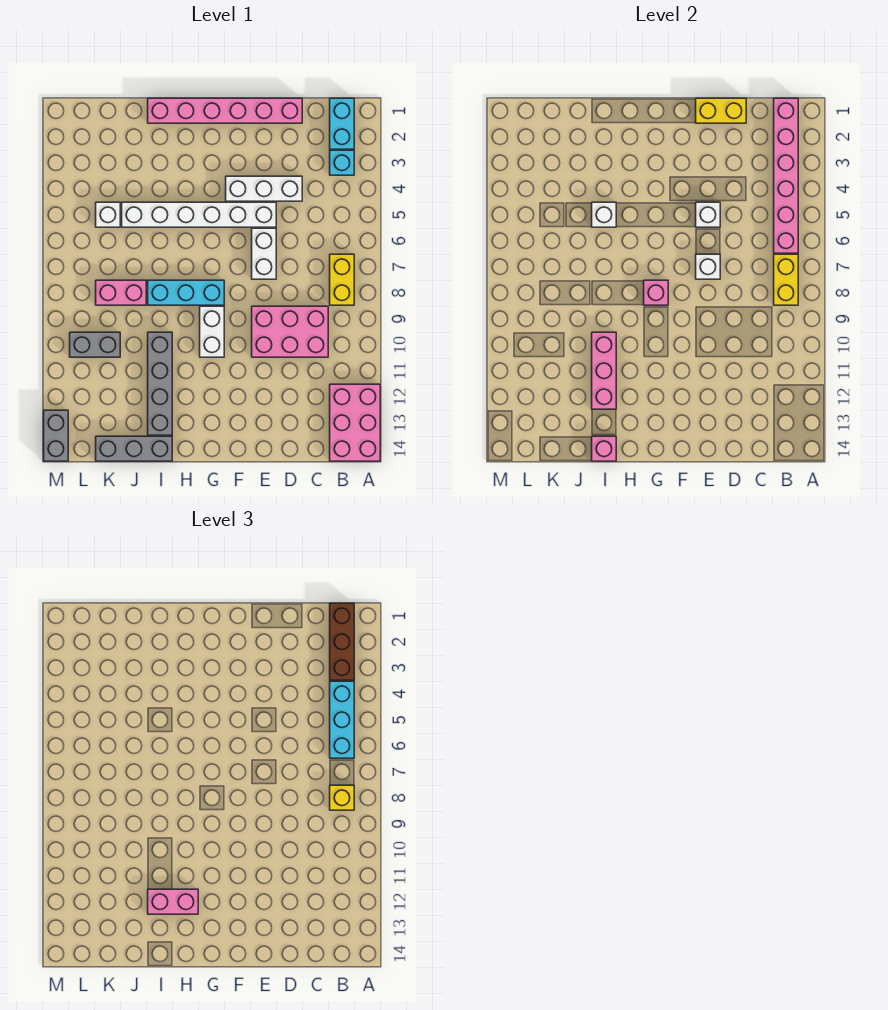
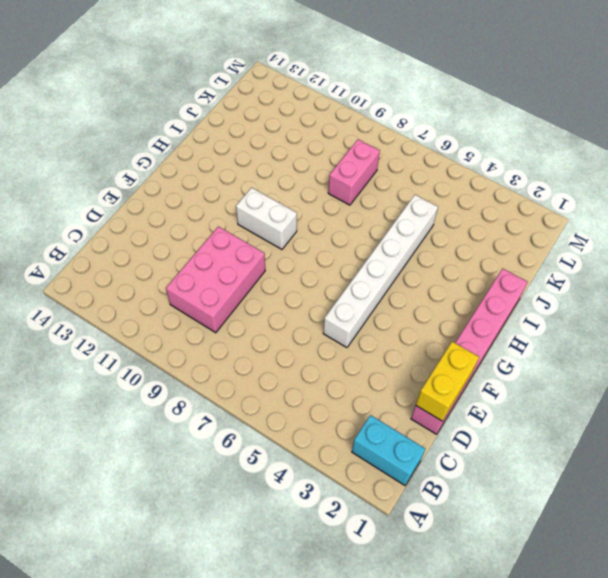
none -> pink 2x3 brick [330,384,380,461]
none -> cyan 1x1 brick [330,150,354,175]
none -> yellow 1x2 brick [330,254,354,305]
none -> white 1x3 brick [226,176,302,201]

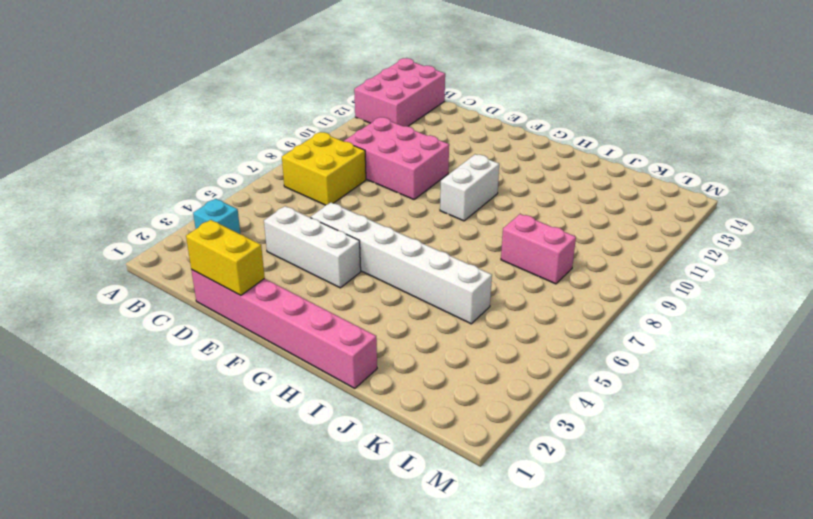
yellow 2x2 brick [282,132,366,205] -> yellow 1x2 brick [330,254,354,305]
none -> cyan 1x2 brick [330,98,354,149]
none -> white 1x2 brick [252,228,276,279]
none -> cyan 1x3 brick [148,280,224,305]
none -> grey 1x4 brick [148,332,172,435]

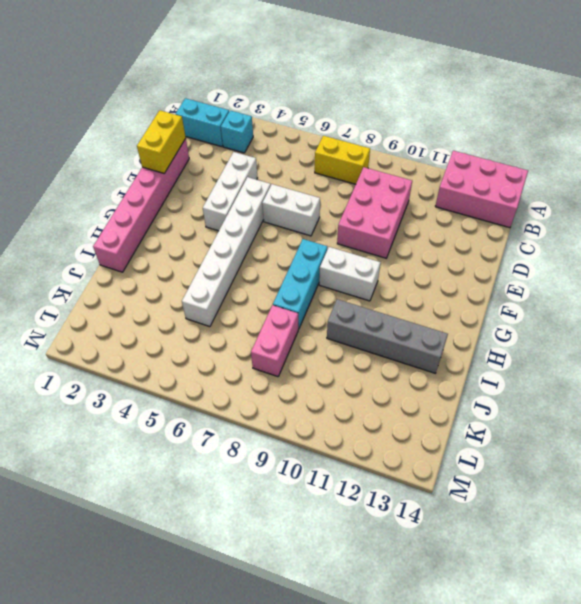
none -> grey 1x3 brick [96,436,172,461]
none -> white 1x1 brick [96,202,120,227]
none -> grey 1x2 brick [70,332,120,357]
none -> grey 1x2 brick [44,410,68,461]

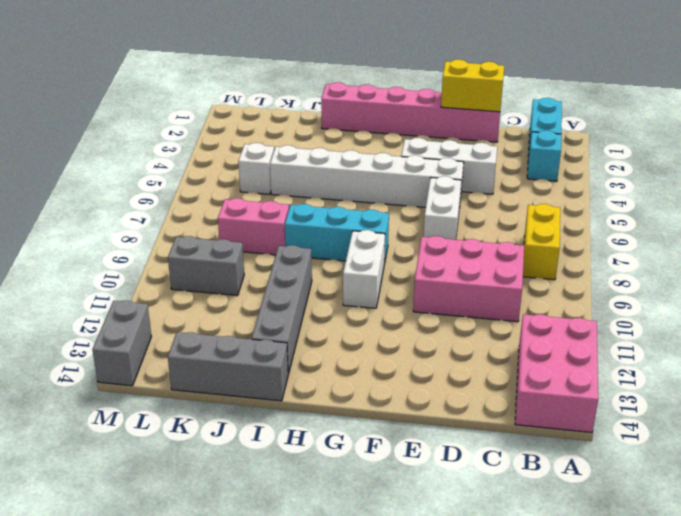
none -> pink 1x6 brick [774,98,798,253]
none -> yellow 1x2 brick [774,254,798,305]
none -> white 1x1 brick [696,202,720,227]
none -> white 1x1 brick [696,254,720,279]

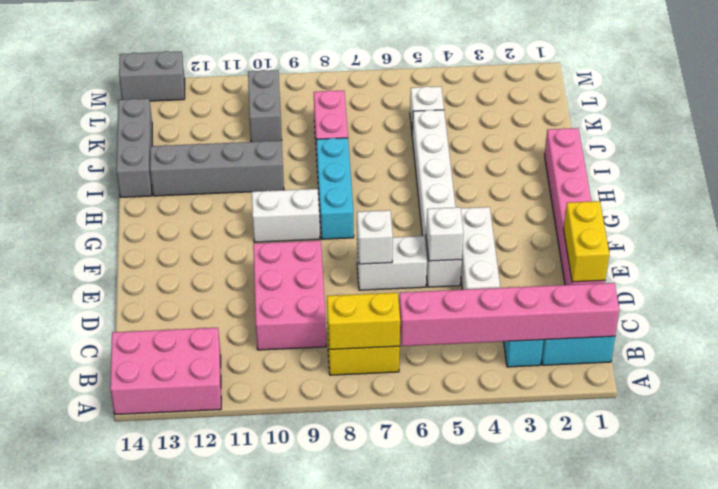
none -> pink 1x1 brick [644,280,668,305]
none -> white 1x1 brick [592,202,616,227]
none -> pink 1x3 brick [592,332,616,409]
none -> pink 1x1 brick [592,436,616,461]

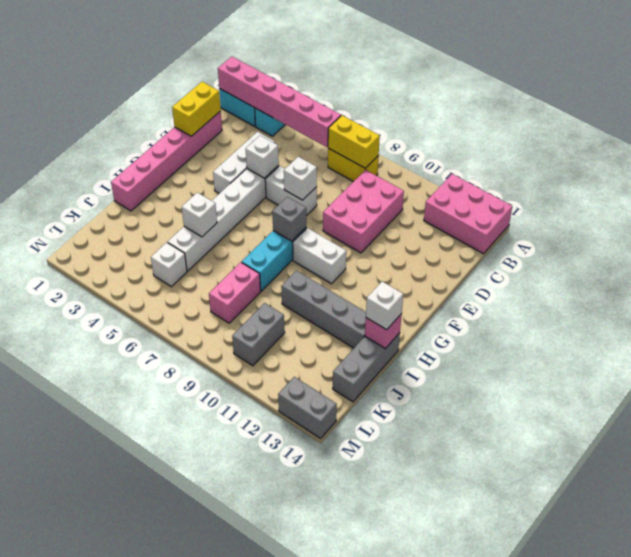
grey 1x1 brick [272,197,306,241] -> pink 1x1 brick [644,280,668,305]
white 1x1 brick [366,282,403,330] -> none
none -> pink 1x3 brick [592,332,616,409]
none -> brown 1x3 brick [330,603,354,680]
none -> cyan 1x3 brick [330,681,354,758]
none -> yellow 1x1 brick [330,785,354,810]

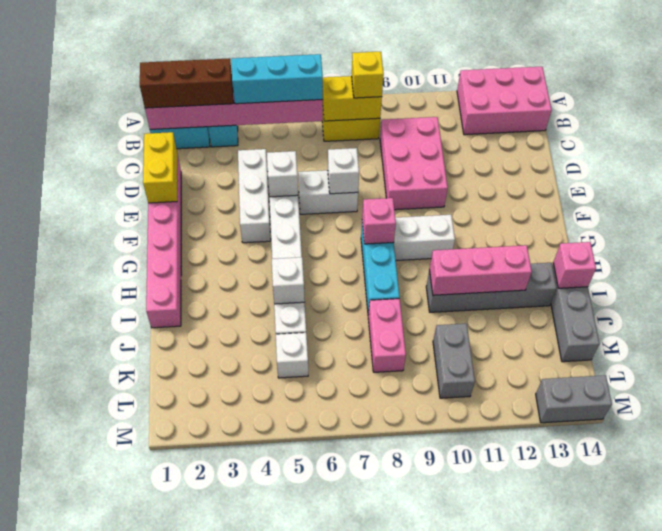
none -> pink 1x2 brick [148,889,198,914]

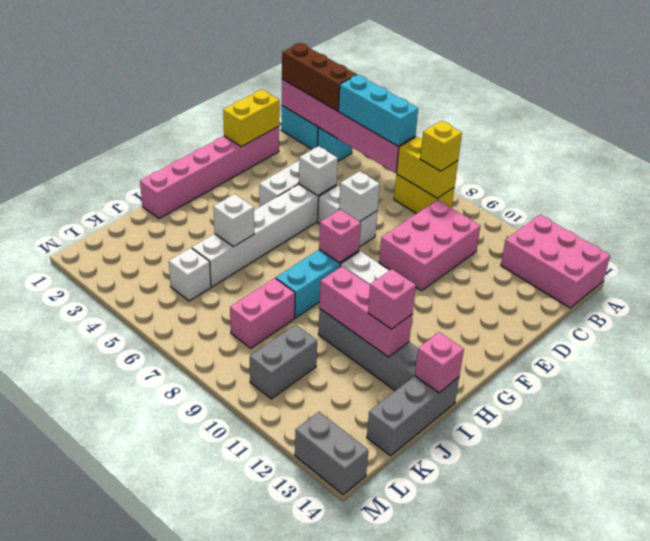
pink 1x1 brick [368,269,416,329] -> pink 1x2 brick [148,889,198,914]

